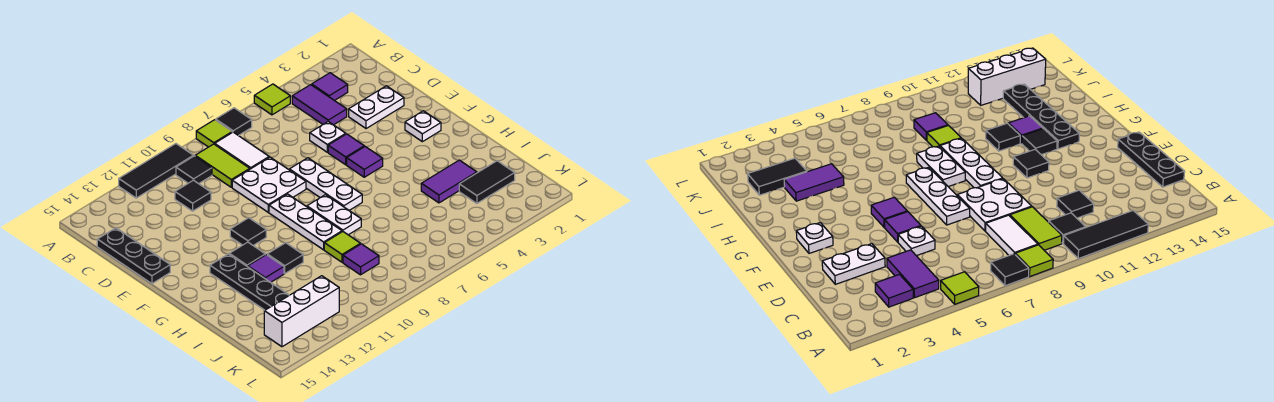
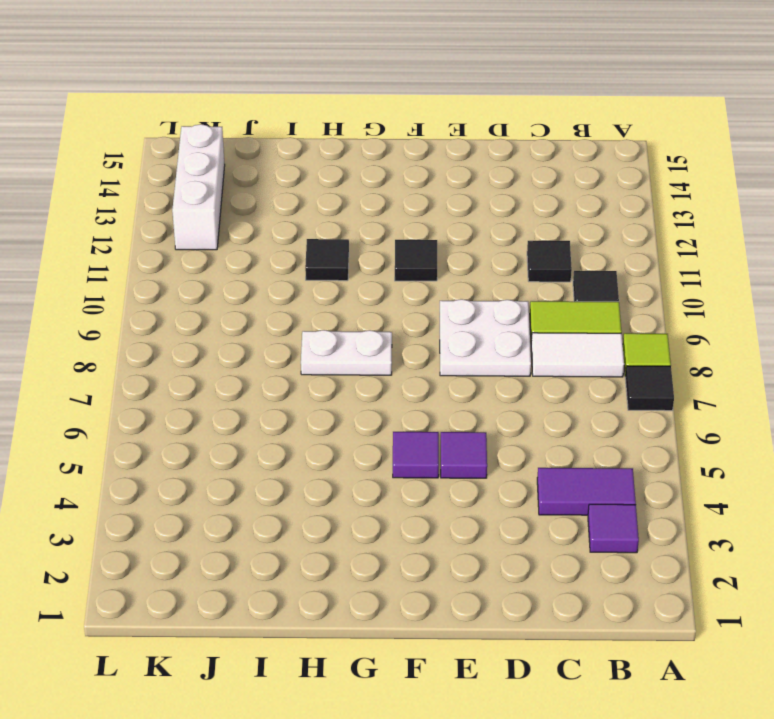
none -> lime 1x1 tile [254,84,290,115]
none -> black 1x3 tile [119,144,193,198]
none -> black 1x3 plate [97,228,170,284]
none -> white 1x2 plate [349,86,404,129]

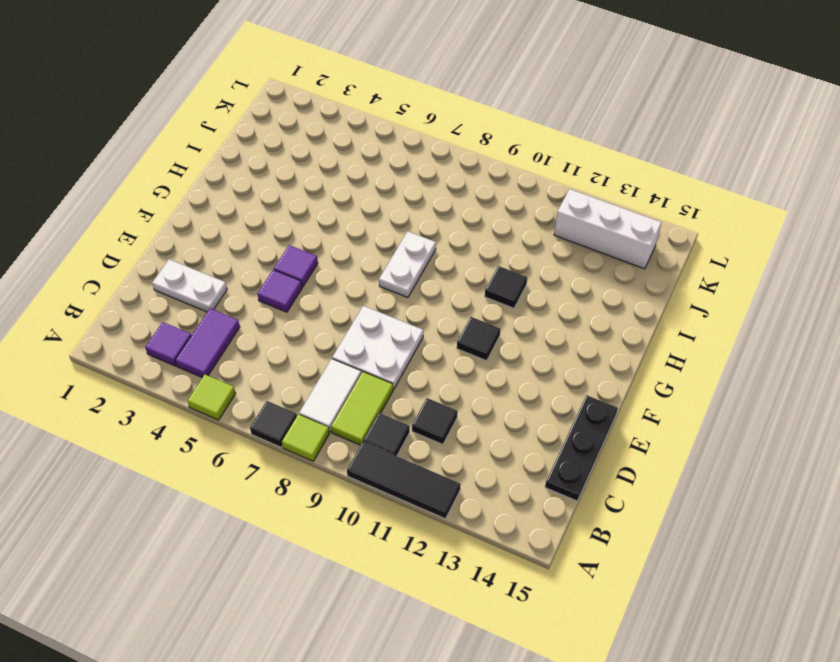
none -> white 1x1 plate [310,122,346,152]
none -> white 1x3 plate [289,158,362,210]
none -> white 1x1 plate [405,111,441,142]
none -> white 1x3 plate [269,194,342,250]

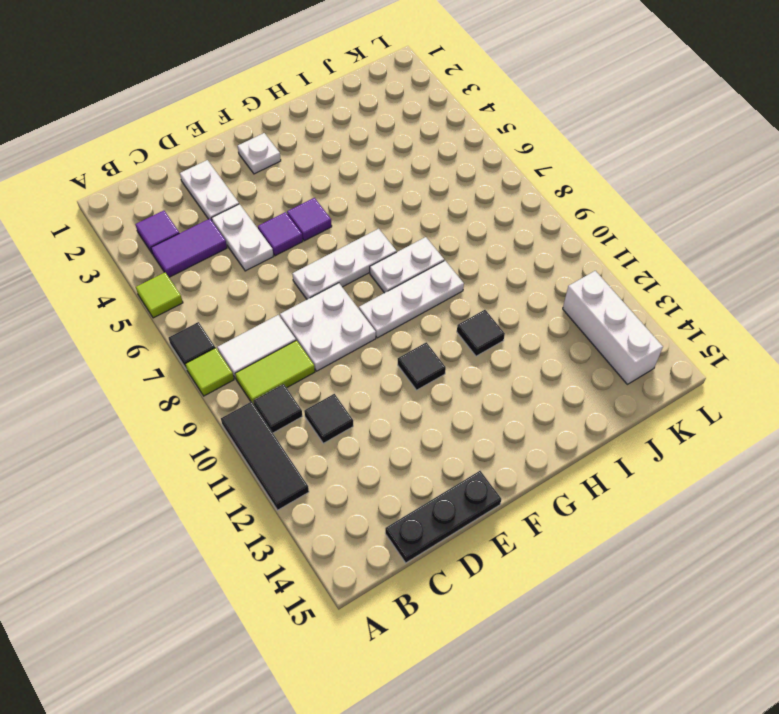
white 1x2 plate [212,204,274,271] -> white 1x1 plate [310,122,346,152]
none -> black 1x1 tile [229,242,265,267]
none -> black 1x4 plate [210,254,289,310]
none -> purple 1x1 tile [248,255,284,282]
none -> purple 1x2 tile [421,160,477,203]

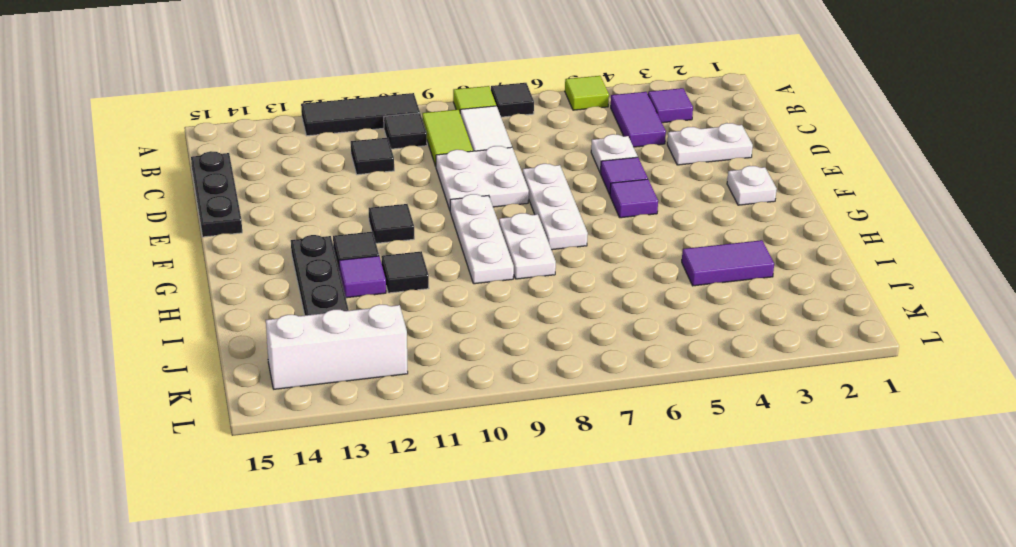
none -> lime 1x1 tile [324,232,361,262]
none -> black 1x2 tile [459,161,515,203]
none -> purple 1x1 tile [343,244,379,275]

